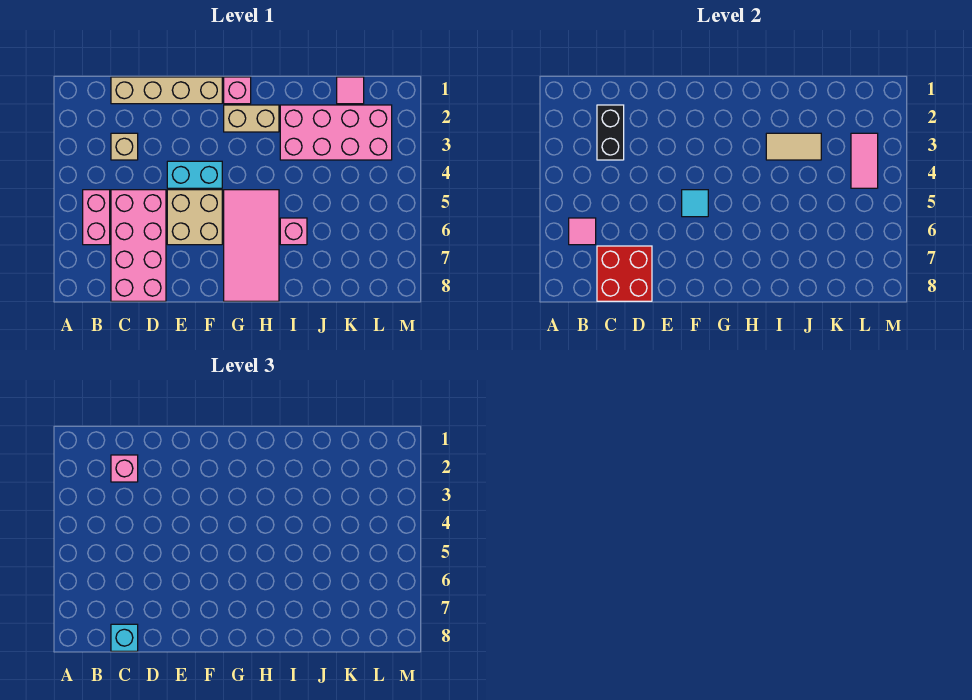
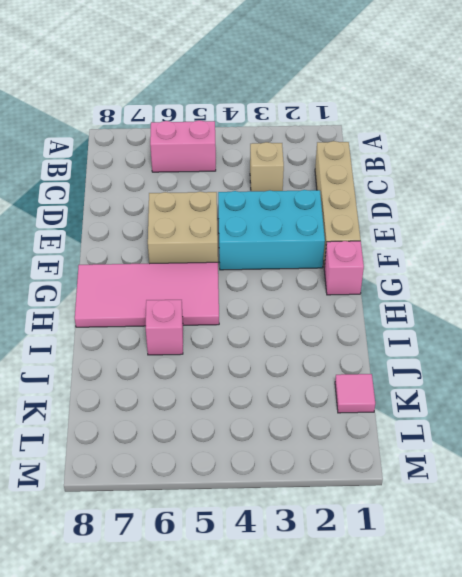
cyan 2x3 brick [218,190,325,270] -> cyan 1x2 brick [167,161,222,188]
none -> pink 2x4 brick [111,190,166,301]
none -> tan 1x2 brick [224,105,279,132]
none -> pink 2x4 brick [280,105,392,160]

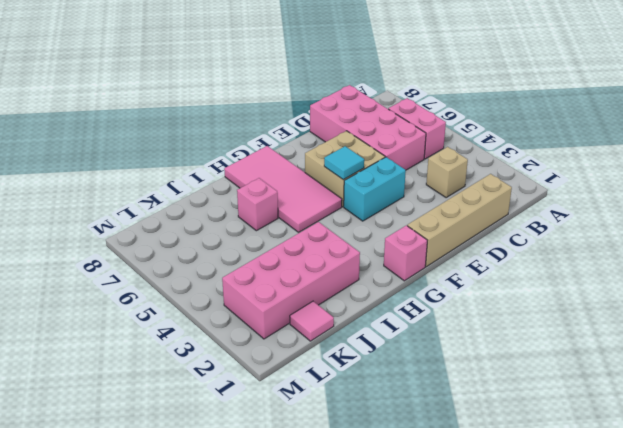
none -> tan 1x2 brick [224,105,279,132]
none -> pink 1x1 tile [569,218,596,245]
none -> black 1x2 brick [597,105,624,160]

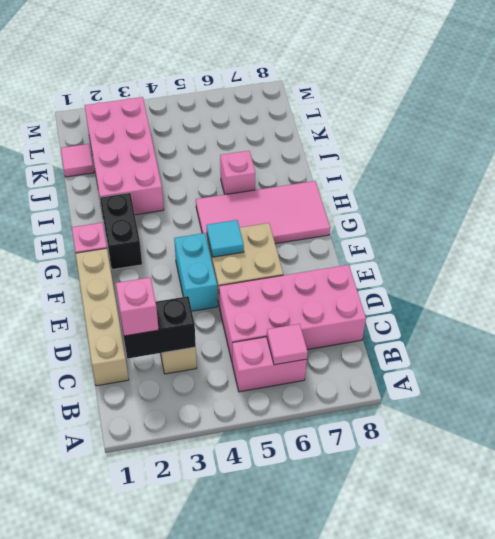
black 1x2 brick [100,193,142,269] -> tan 1x2 brick [224,105,279,132]
none -> red 2x2 brick [597,246,652,301]
none -> tan 1x2 tile [766,133,821,160]
none -> pink 1x2 tile [851,133,878,188]

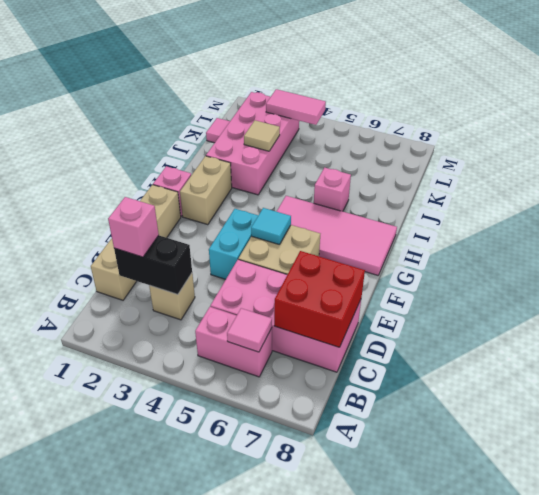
tan 1x1 tile [244,120,280,151] -> tan 1x2 tile [766,133,821,160]
none -> cyan 1x1 brick [111,624,138,651]

